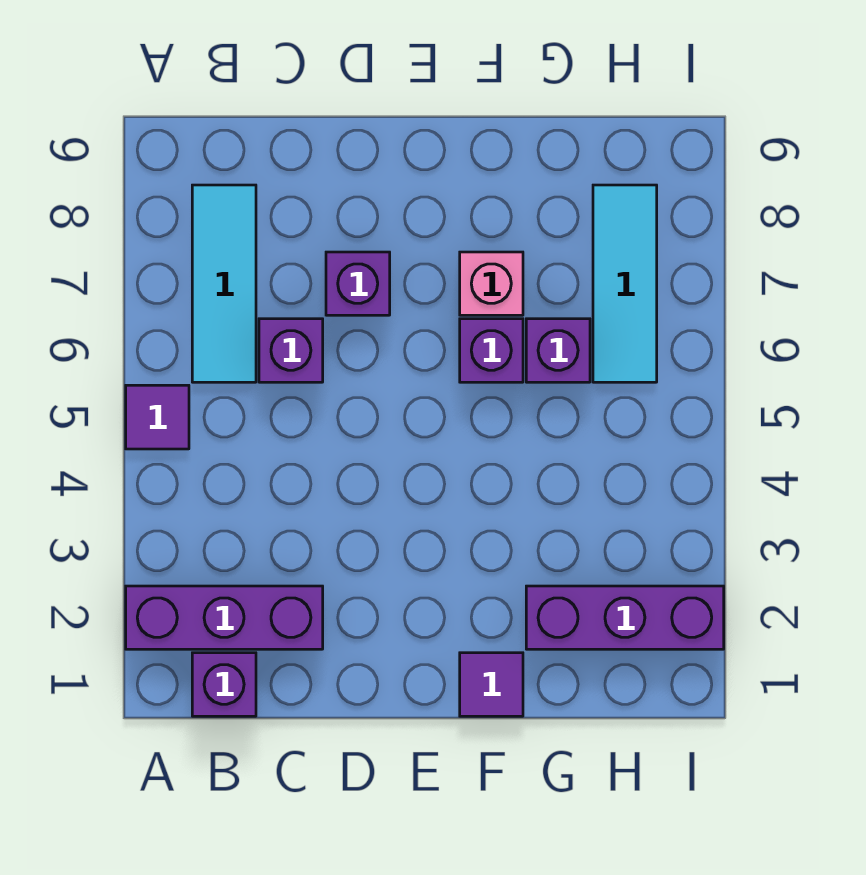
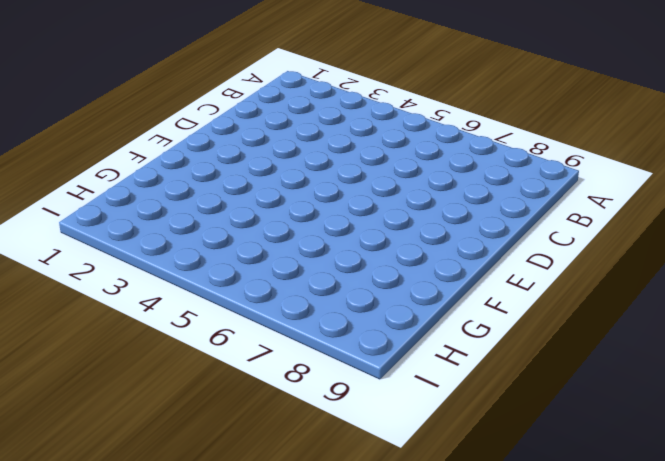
none -> purple 1x3 brick [126,586,323,649]
none -> purple 1x1 tile [126,385,189,449]
none -> purple 1x1 brick [192,653,256,716]

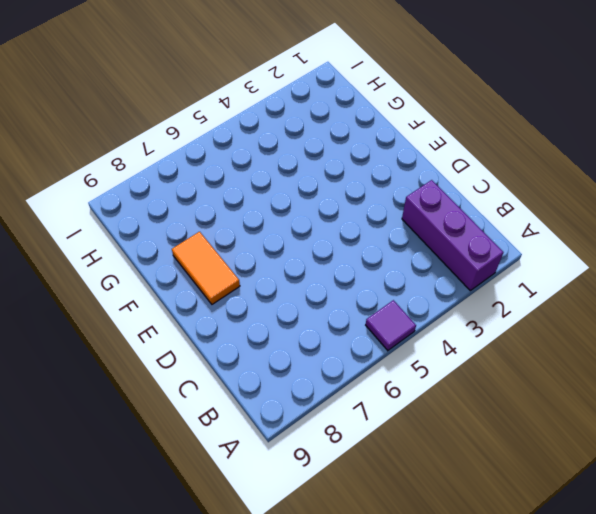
orange 1x2 tile [172,232,240,304] -> none
none -> purple 1x1 brick [192,653,256,716]
none -> cyan 1x3 tile [192,185,256,382]
none -> purple 1x1 brick [259,319,323,382]

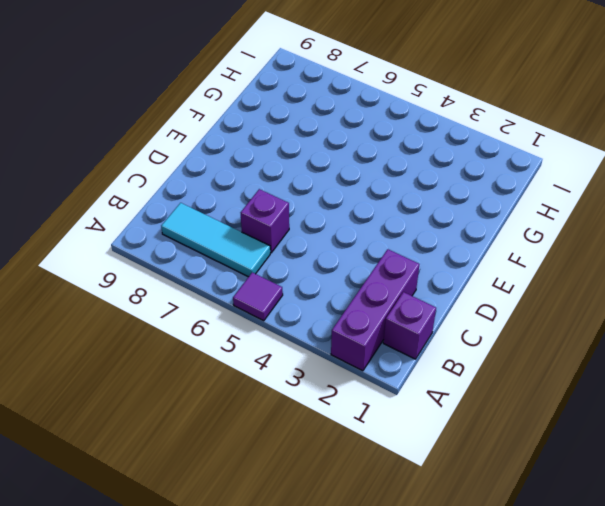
none -> purple 1x1 brick [326,252,390,315]
none -> purple 1x1 tile [460,653,523,716]
none -> purple 1x1 brick [460,319,523,382]

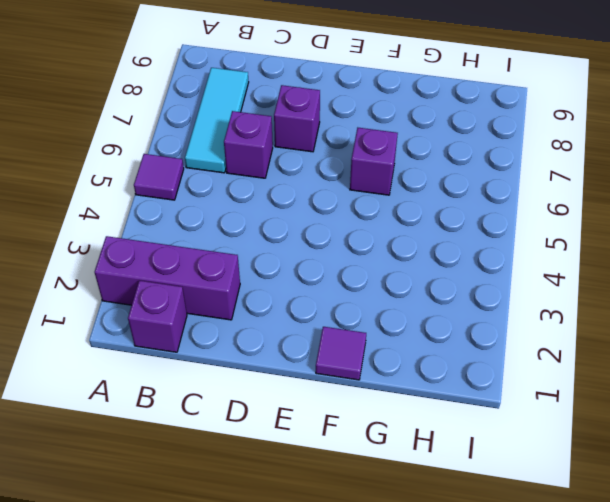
none -> pink 1x1 brick [460,252,523,315]
none -> purple 1x3 brick [526,586,724,649]
none -> purple 1x1 brick [526,319,590,382]

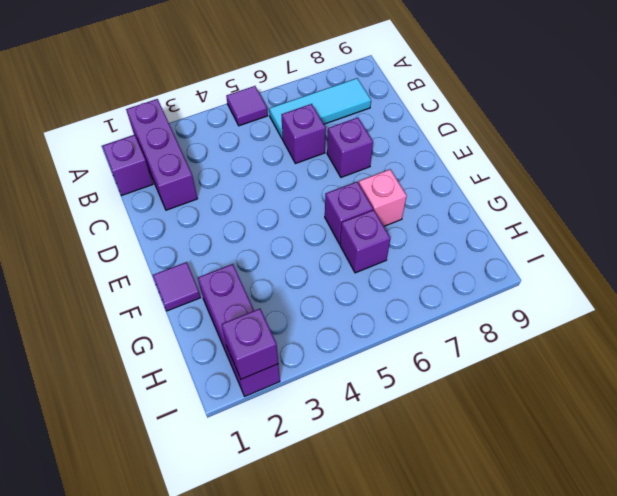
purple 1x1 brick [221,309,278,379] -> none
none -> cyan 1x3 tile [593,185,657,382]

